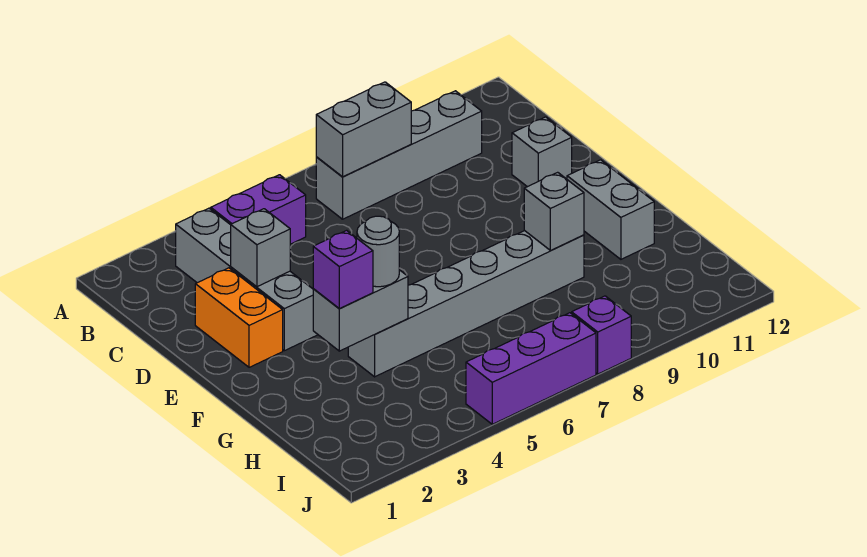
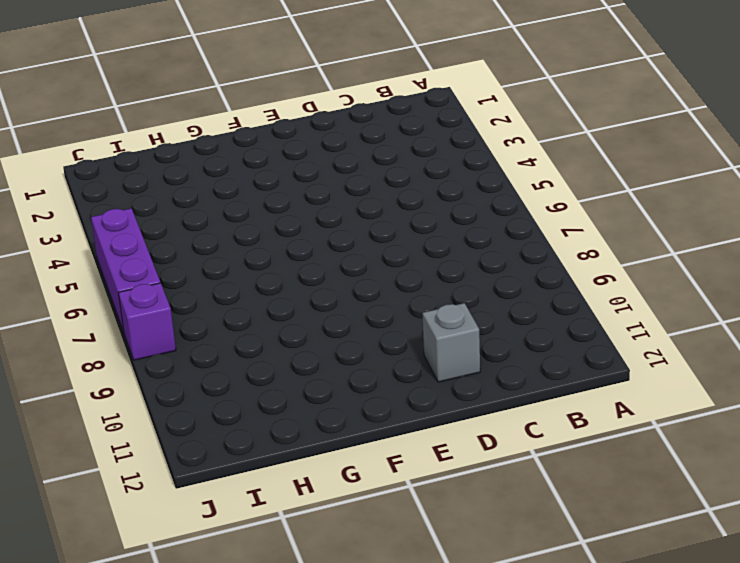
none -> grey 1x4 brick [176,208,318,351]
none -> purple 1x2 brick [211,175,306,244]
none -> grey 1x4 brick [316,91,482,219]

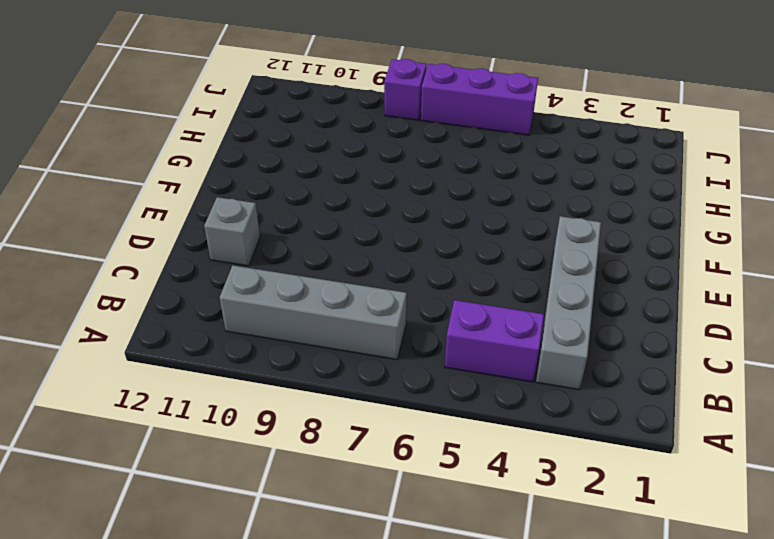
none -> orange 1x2 brick [195,268,283,367]
none -> grey 1x2 brick [567,160,654,259]
none -> grey 1x6 brick [348,231,584,377]

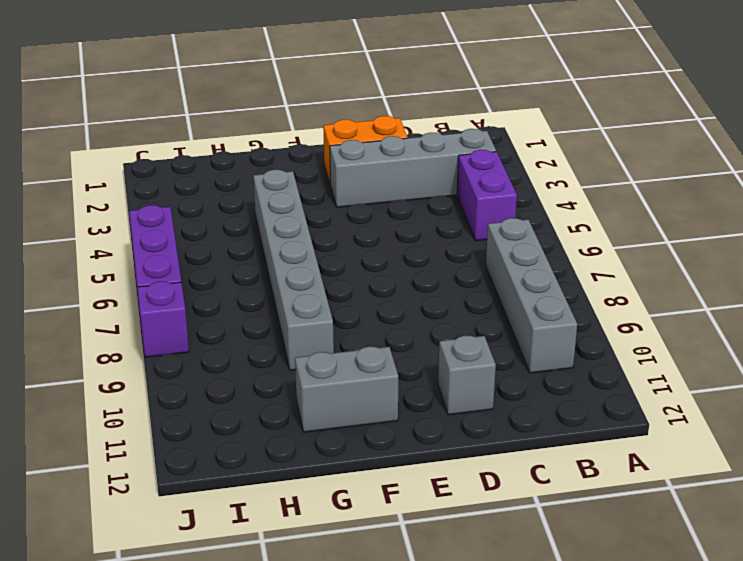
none -> grey 1x2 brick [316,82,411,177]
none -> grey 1x1 brick [231,209,290,287]
none -> grey 1x2 brick [313,270,408,351]

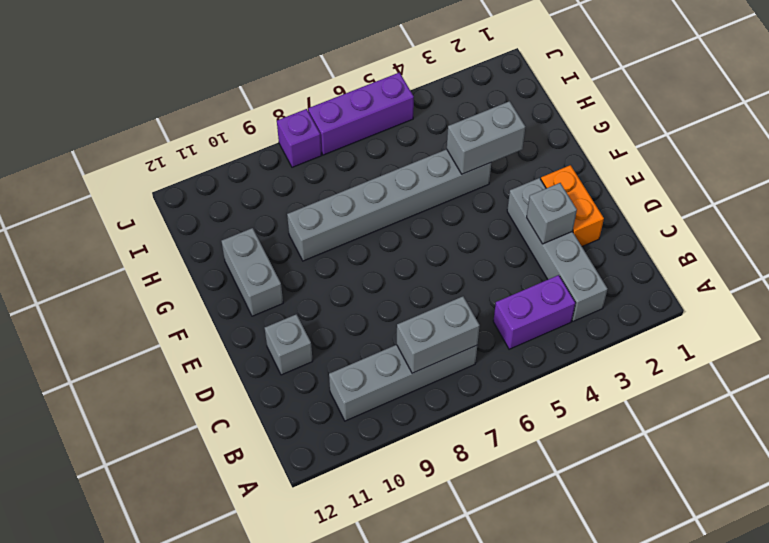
none -> grey 1x1 brick [524,172,584,251]
none -> purple 1x1 brick [313,230,373,309]
none -> grey 1x1 round brick [357,216,399,287]

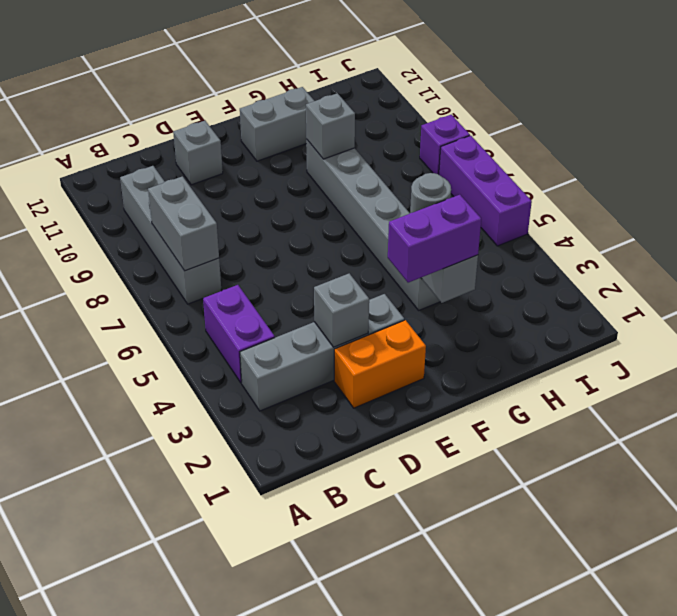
purple 1x2 brick [388,195,481,283] -> purple 1x1 brick [313,230,373,309]

